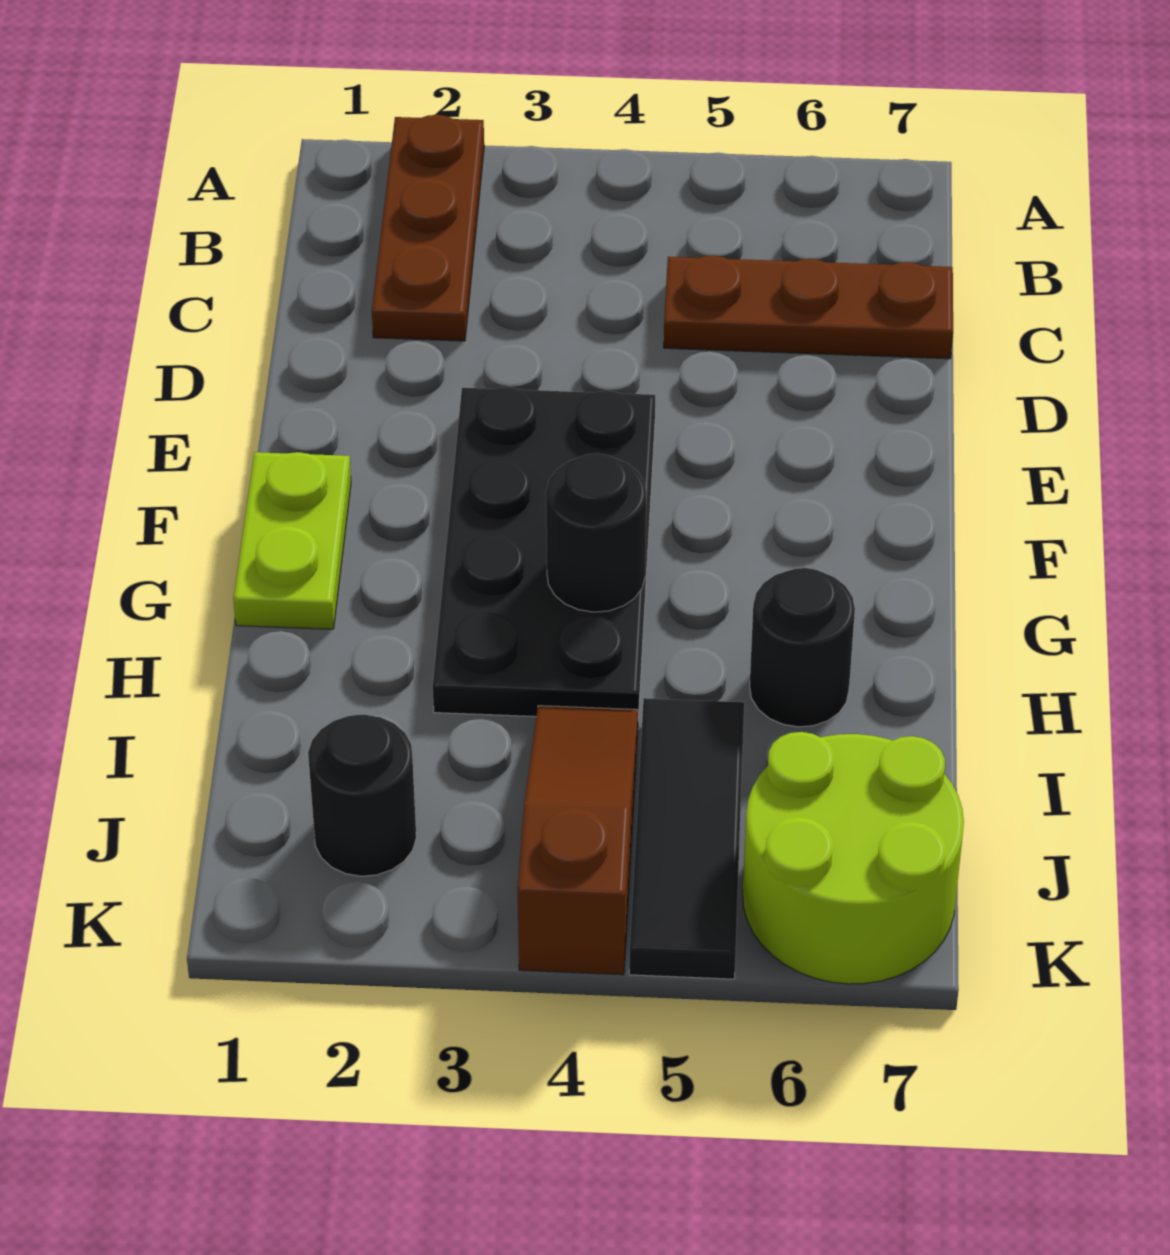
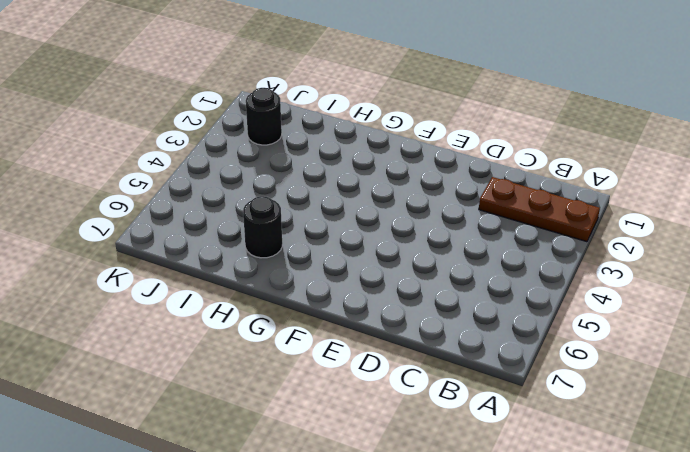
none -> brown 1x3 plate [664,255,953,359]
none -> black 2x4 plate [433,387,655,717]

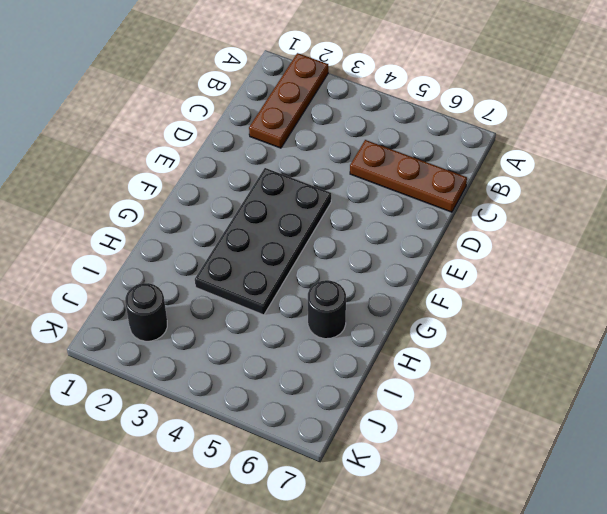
none -> lime 1x2 plate [233,452,351,629]
none -> brown 1x3 slope [518,706,638,975]

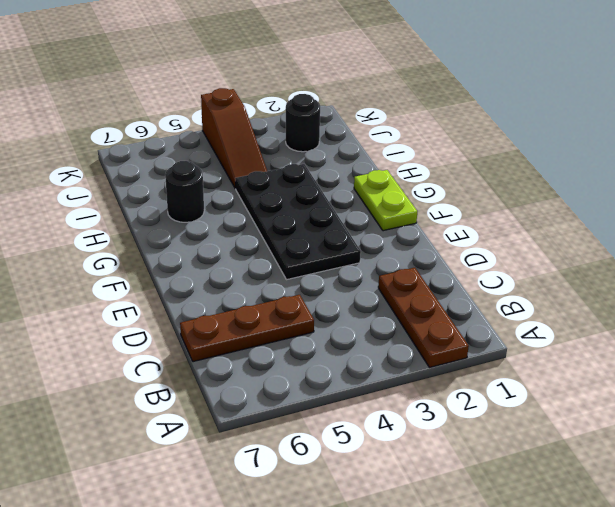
none -> black 1x3 tile [629,698,744,979]
none -> lime 2x2 round brick [743,732,964,984]

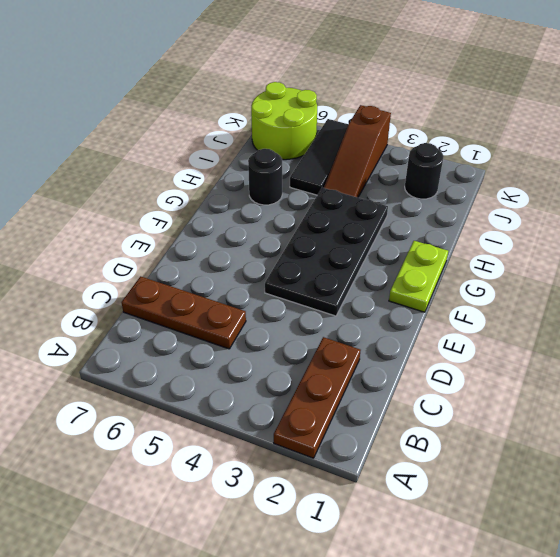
none -> black 1x1 round brick [546,453,646,612]

